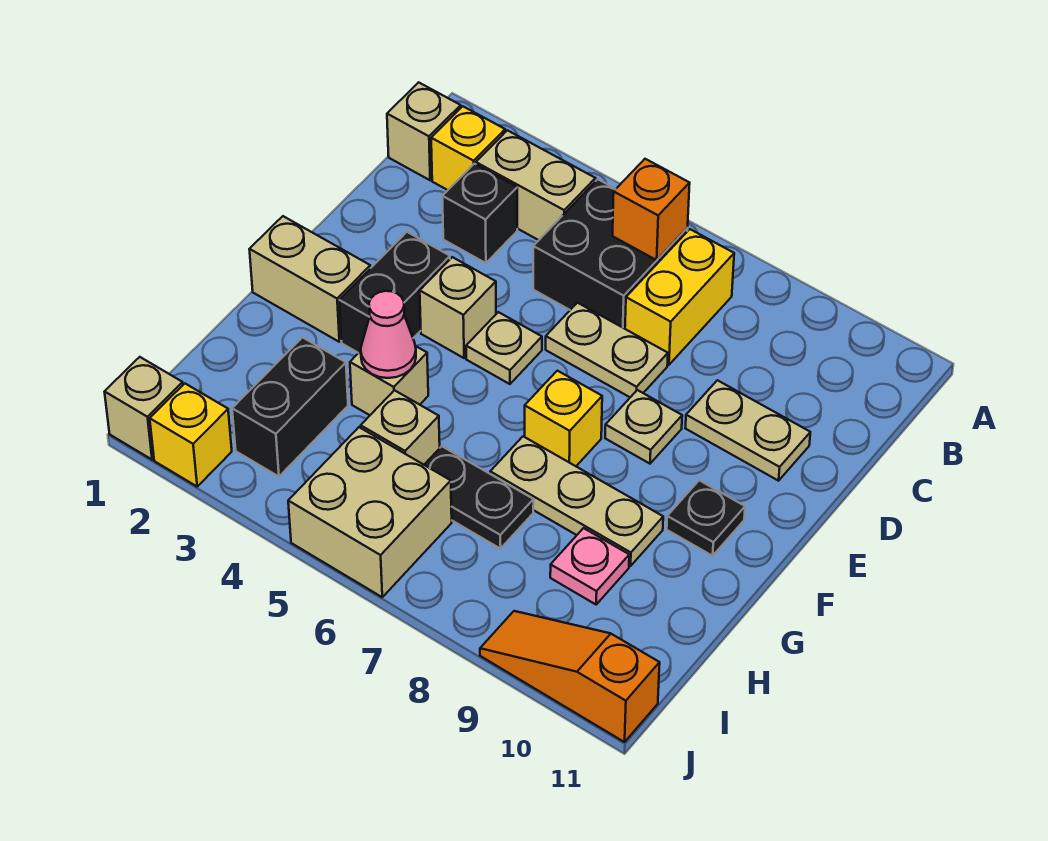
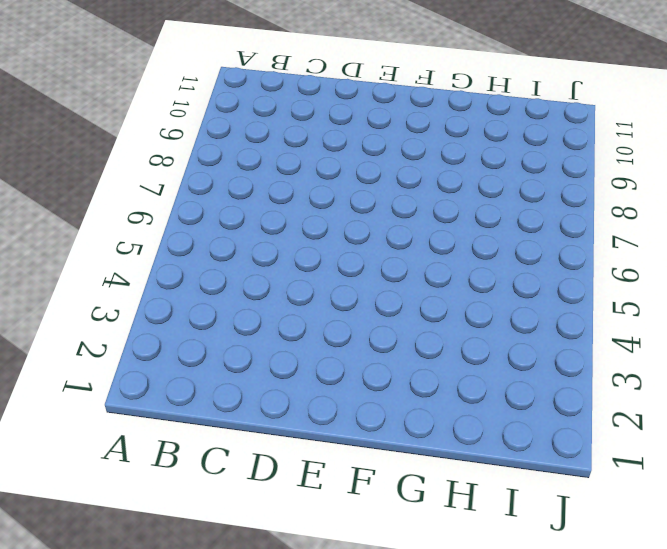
none -> tan 1x1 brick [387,82,461,180]
none -> yellow 1x1 brick [431,106,505,190]
none -> tan 1x2 brick [476,130,596,240]

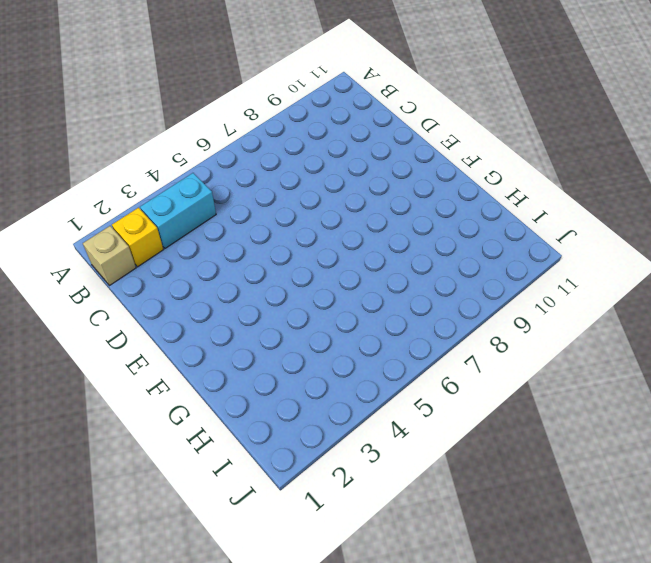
cyan 1x2 brick [140,173,216,248] -> tan 1x2 brick [476,130,596,240]
none -> black 2x2 brick [533,179,688,329]
none -> yellow 1x2 brick [625,229,734,365]
none -> black 1x1 brick [442,164,517,263]

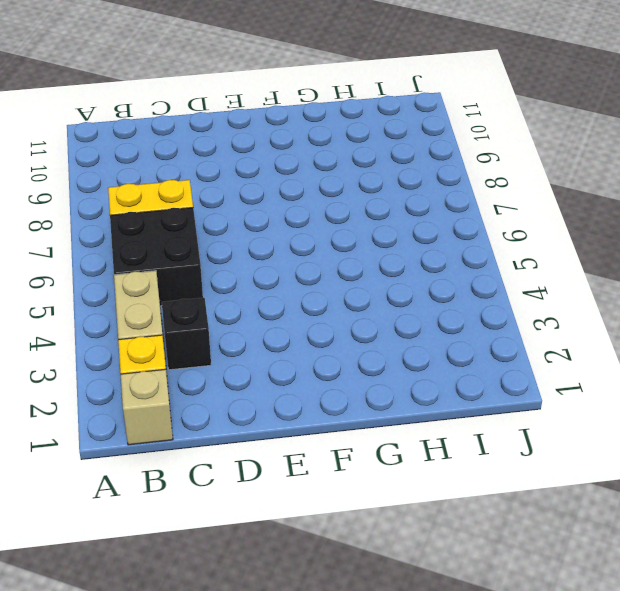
none -> tan 1x2 plate [546,303,668,397]
none -> tan 1x2 plate [686,380,810,481]
none -> black 1x2 brick [339,232,450,353]

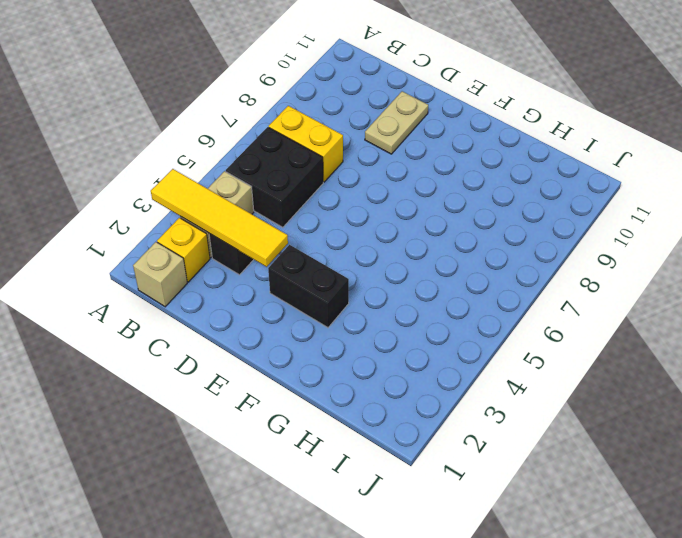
yellow 1x4 tile [151,169,288,267] -> none
none -> tan 1x2 plate [546,303,668,397]
none -> tan 1x1 brick [420,257,496,358]
none -> tan 1x1 plate [466,312,542,384]

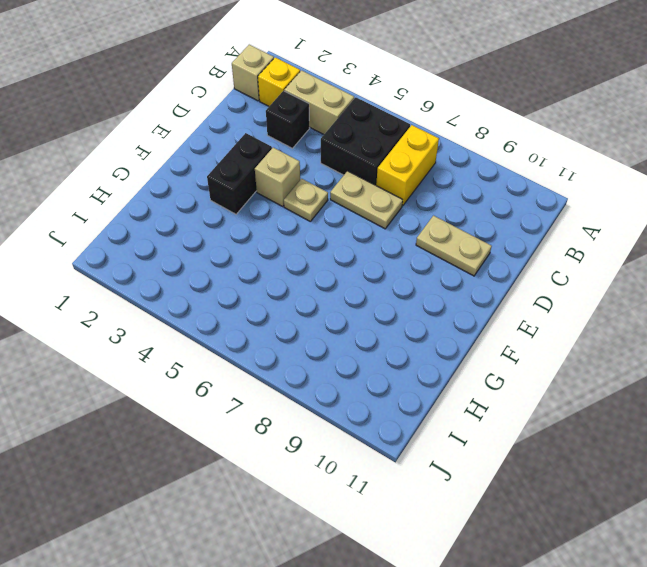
none -> tan 1x1 plate [605,390,682,464]
none -> tan 1x2 brick [249,216,370,342]
none -> yellow 1x1 brick [525,371,602,466]

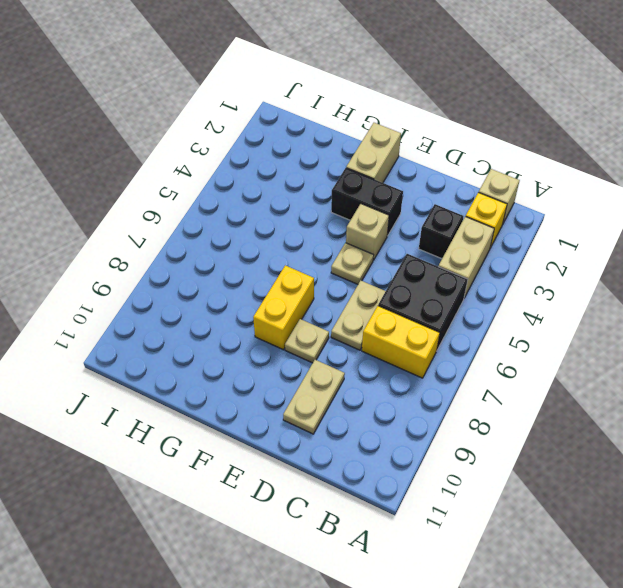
yellow 1x2 brick [253,265,314,350] -> yellow 1x1 brick [525,371,602,466]
none -> black 1x1 plate [667,480,745,556]
none -> tan 1x1 brick [350,346,428,415]
none -> tan 1x3 plate [490,436,663,566]

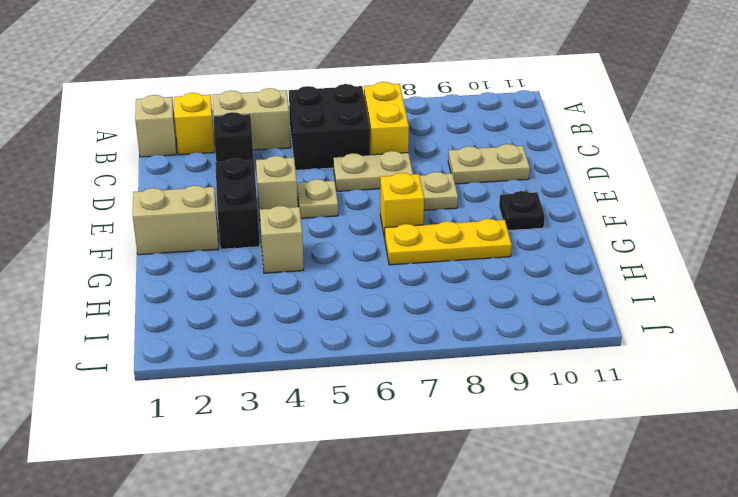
yellow 1x3 plate [385,219,512,265] -> tan 1x3 plate [490,436,663,566]
none -> black 1x2 brick [232,338,348,477]
none -> tan 1x1 brick [361,390,440,465]
none -> black 1x2 plate [424,446,534,549]

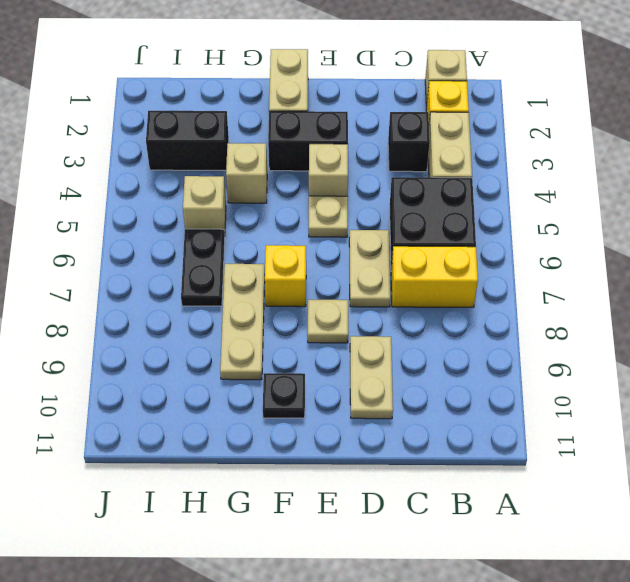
none -> pink 1x1 plate [550,528,629,604]
none -> tan 2x2 brick [288,427,452,597]
none -> tan 1x1 brick [105,357,183,460]

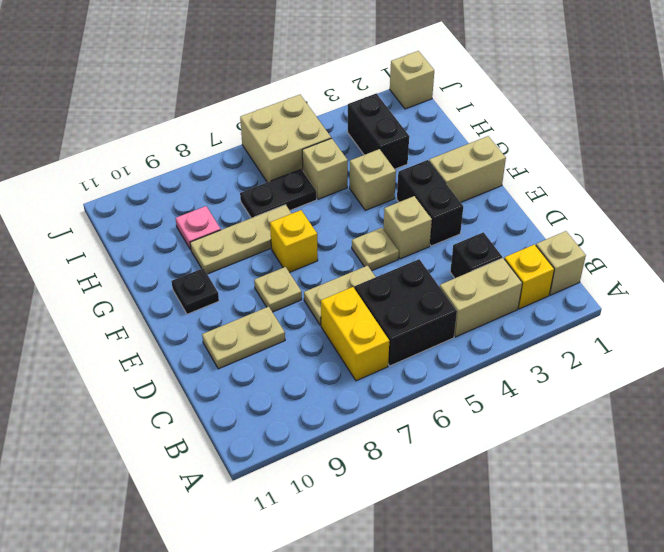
none -> yellow 1x1 brick [150,384,232,486]
none -> orange 1x3 slope [480,611,660,742]
none -> orange 1x1 brick [613,159,690,260]

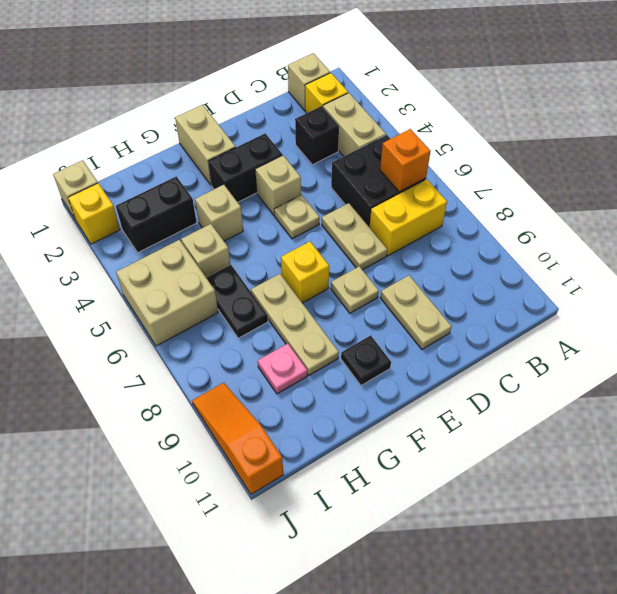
none -> pink 1x1 cone [361,291,416,378]

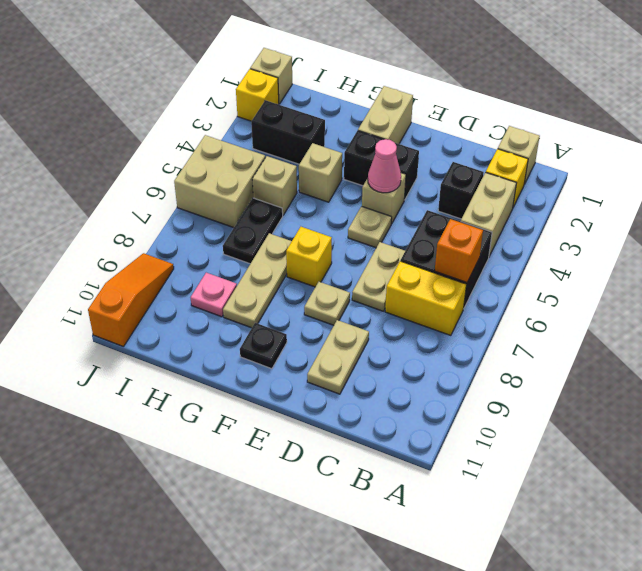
pink 1x1 cone [368,139,401,193] -> pink 1x1 cone moved to [361,291,416,378]

